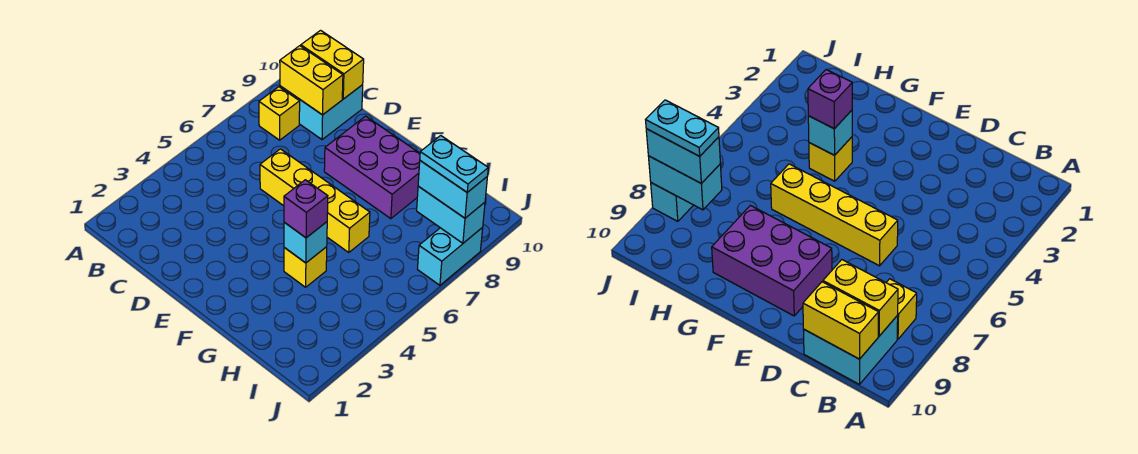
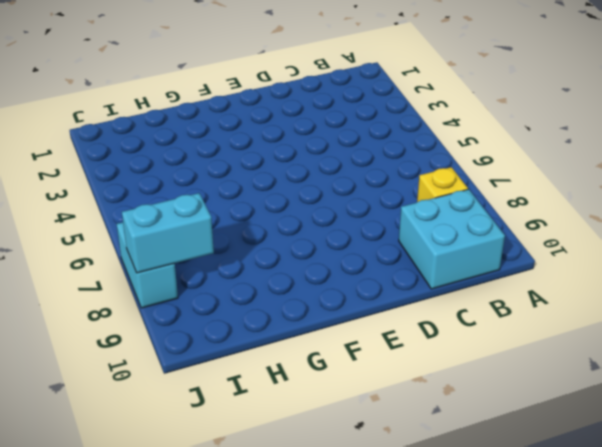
none -> yellow 1x4 brick [260,149,370,252]
none -> purple 2x3 brick [324,116,420,219]
none -> yellow 1x1 brick [284,247,327,287]

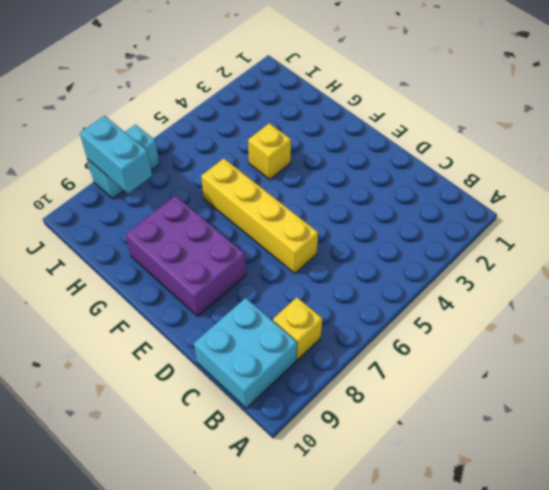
none -> yellow 1x2 brick [280,46,343,115]
none -> yellow 1x2 brick [301,30,364,99]
none -> cyan 1x1 brick [284,222,327,263]

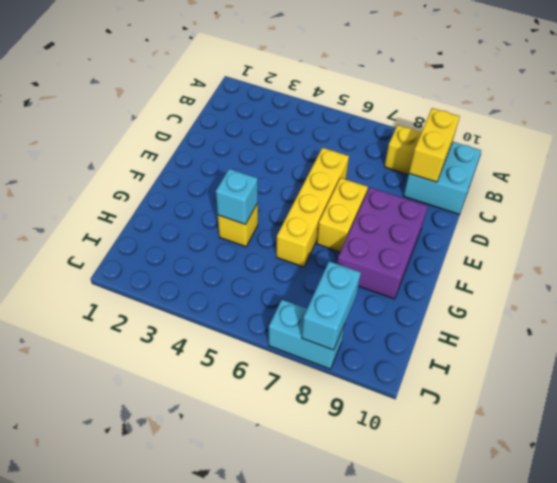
yellow 1x2 brick [317,178,368,252] -> yellow 1x2 brick moved to [301,30,364,99]
none -> purple 1x1 brick [284,180,328,238]
none -> cyan 1x2 brick [418,161,487,218]
none -> cyan 1x2 plate [420,136,488,192]

